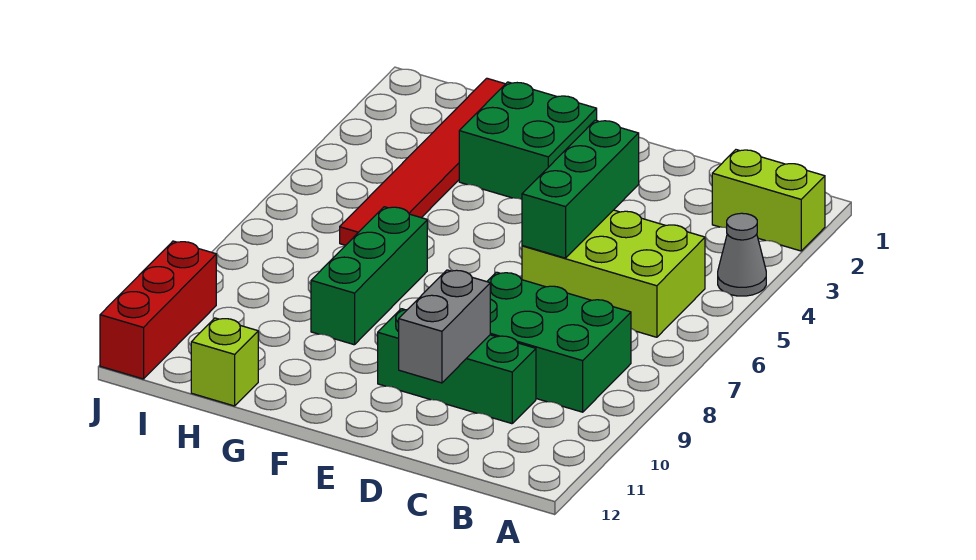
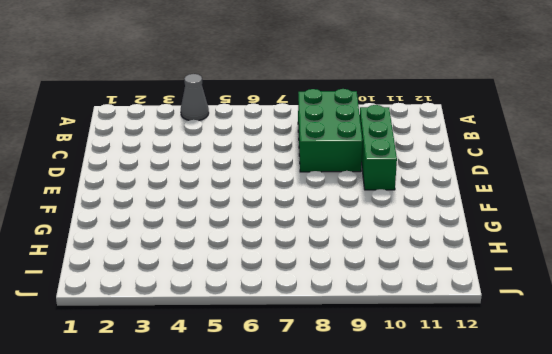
none -> lime 1x2 brick [712,150,825,251]
none -> lime 2x3 brick [522,210,705,337]
none -> green 2x2 brick [459,82,597,199]

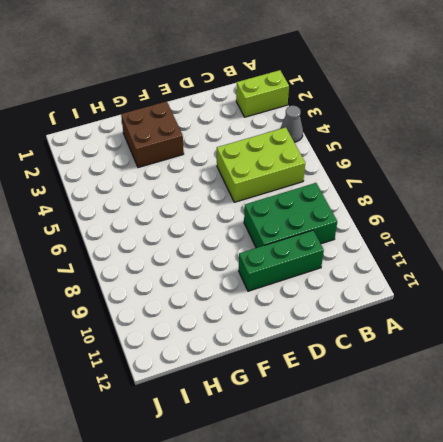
brown 2x2 brick [121,101,184,168] -> green 2x2 brick [459,82,597,199]
none -> green 1x3 brick [311,207,427,345]
none -> red 1x6 tile [340,78,505,245]
none -> lime 1x1 brick [191,318,258,406]

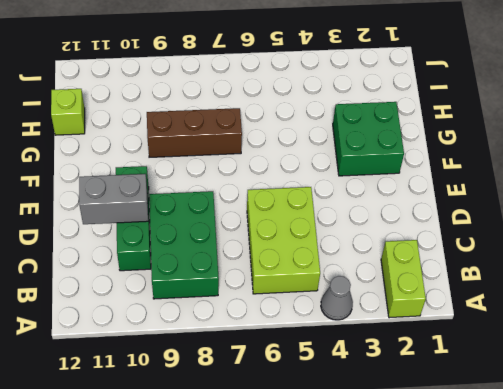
brown 1x3 brick [147,108,242,157] -> green 1x3 brick [311,207,427,345]
none -> red 1x6 tile [340,78,505,245]
none -> red 1x3 brick [100,241,216,379]
none -> green 1x3 brick [522,120,639,258]

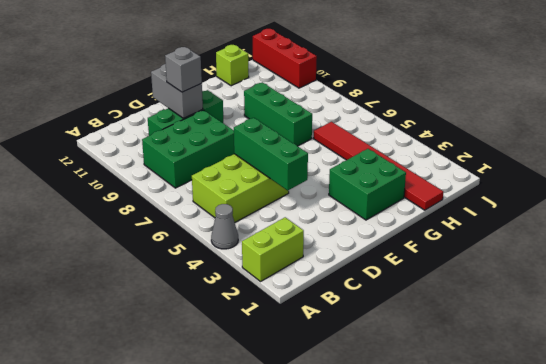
grey 1x1 brick [165,47,202,92] -> none

